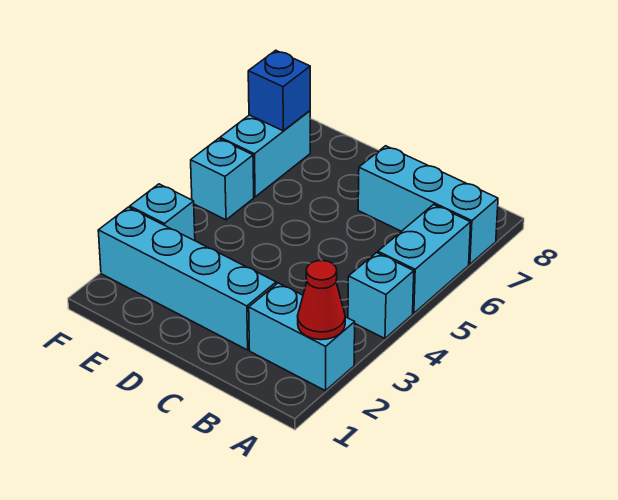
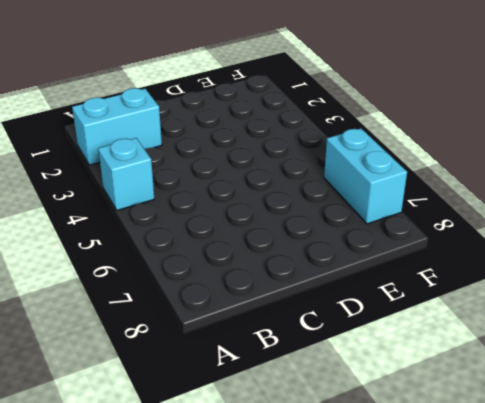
none -> cyan 1x2 brick [378,204,471,313]
none -> cyan 1x3 brick [358,146,498,264]

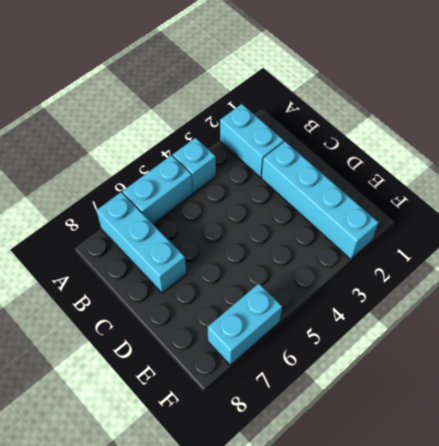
none -> cyan 1x1 brick [130,184,195,241]
none -> cyan 1x1 brick [191,138,254,220]

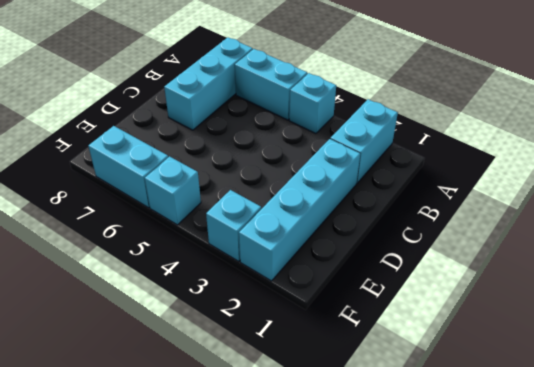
none -> red 1x1 cone [298,261,345,340]
none -> blue 1x1 brick [248,50,310,131]

